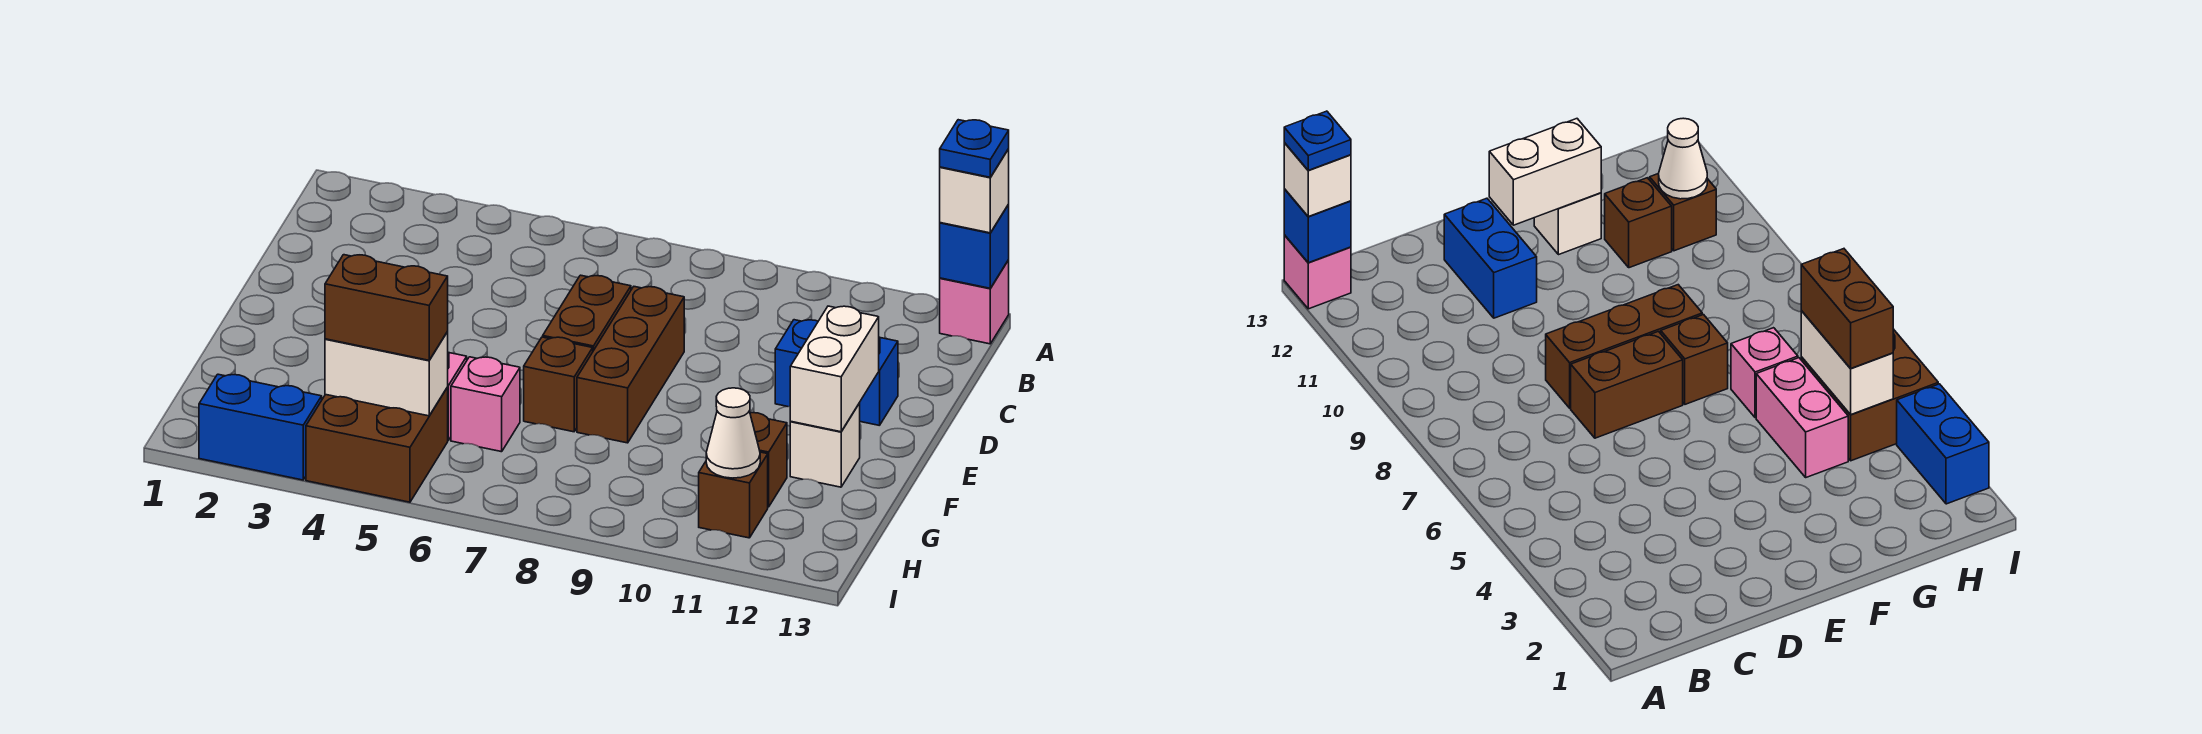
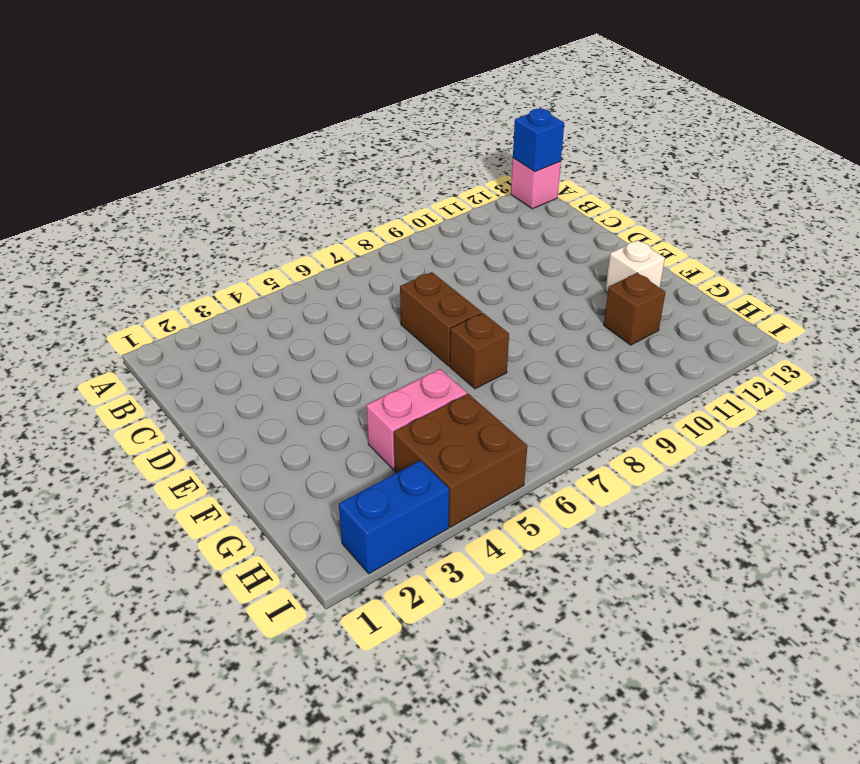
none -> brown 1x3 brick [577,287,684,443]
none -> blue 1x2 brick [775,320,898,426]
none -> pink 1x1 brick [451,357,520,452]

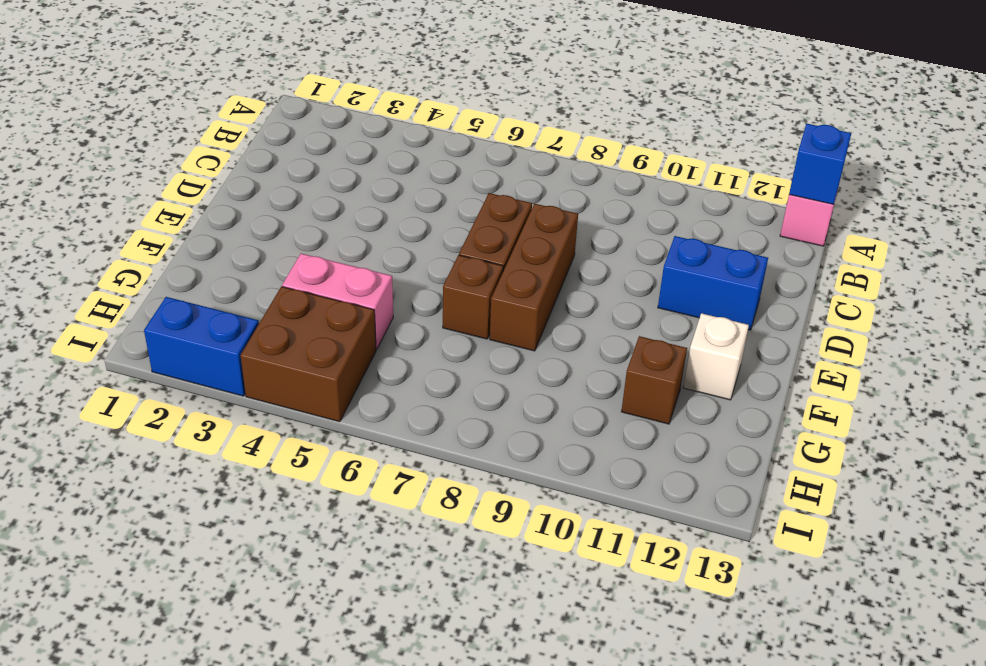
none -> pink 1x1 brick [451,357,520,452]
none -> brown 1x1 brick [699,452,768,538]
none -> white 1x2 brick [790,306,879,432]

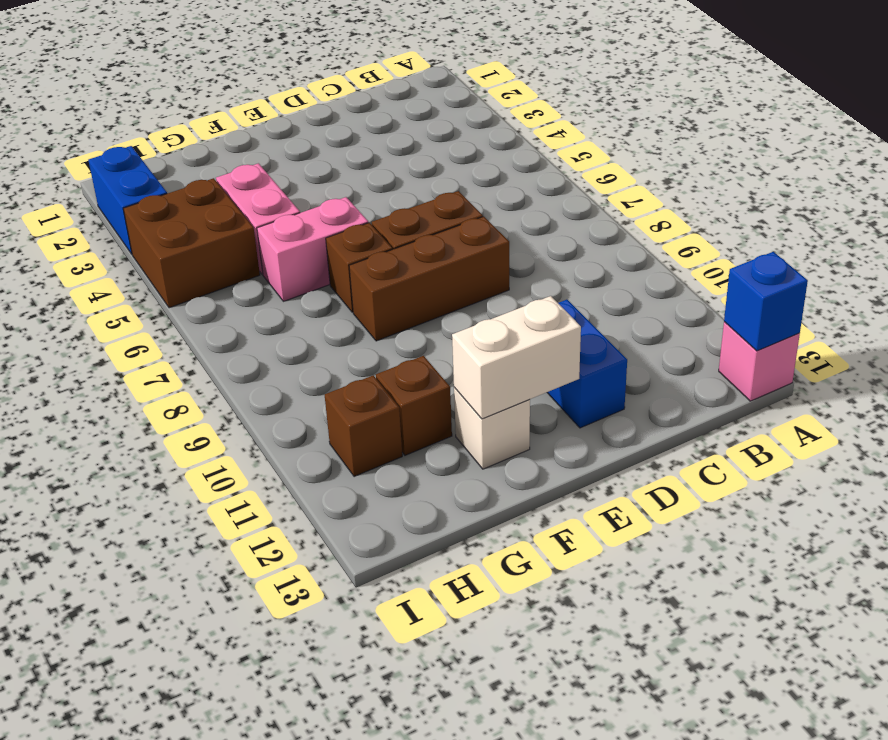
pink 1x2 brick [257,197,368,301] -> pink 1x1 brick [451,357,520,452]
none -> white 1x2 brick [325,332,448,416]
none -> white 1x1 cone [706,388,760,478]
none -> white 1x1 brick [940,149,1009,233]

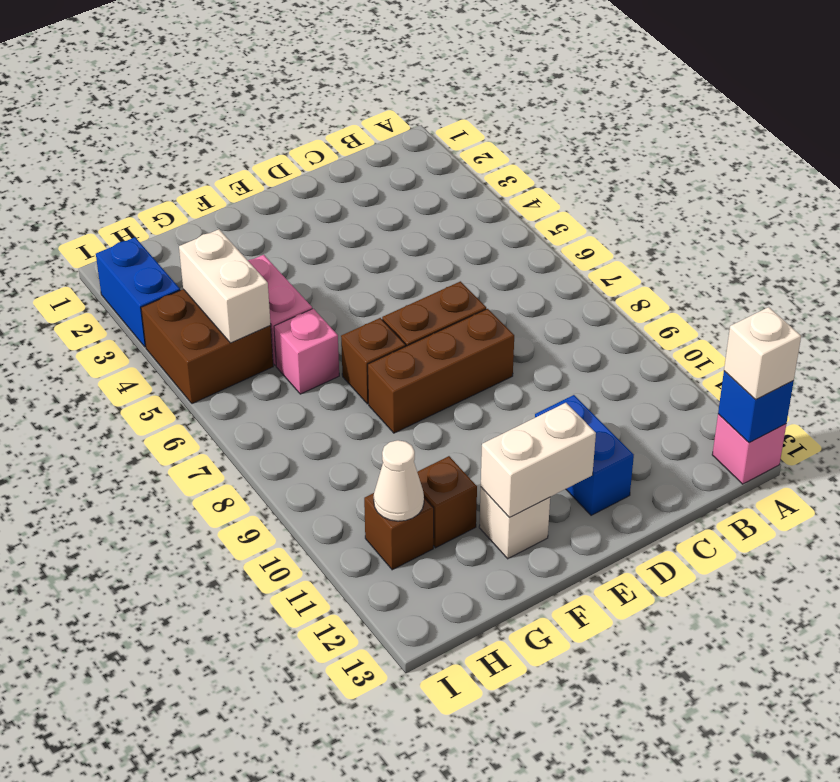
none -> brown 1x2 brick [325,255,448,360]
none -> blue 1x1 plate [940,120,1009,177]

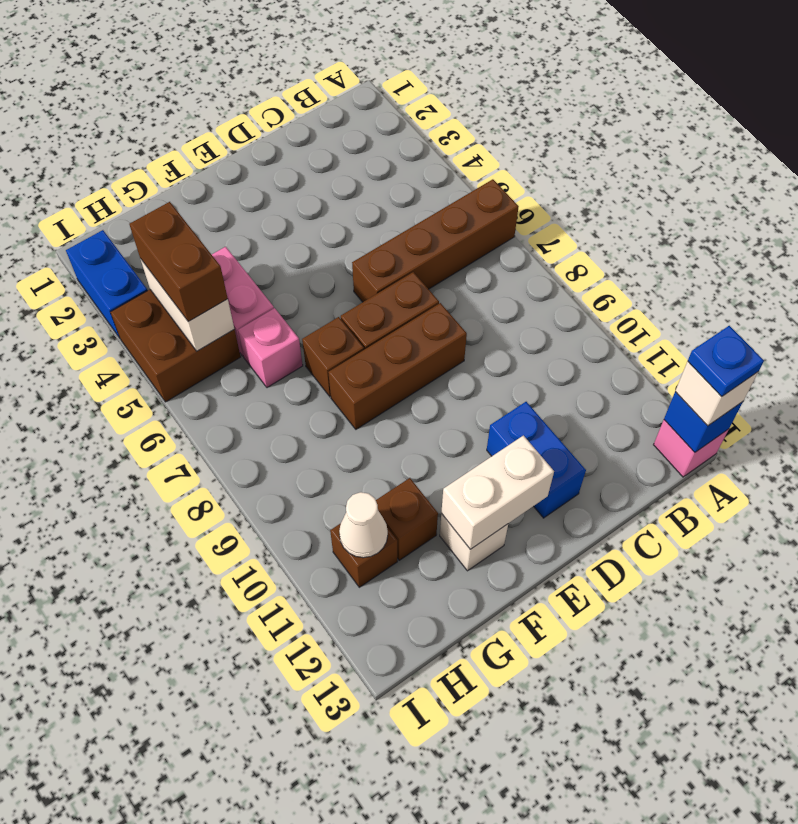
brown 1x4 brick [352,179,519,302] -> none

